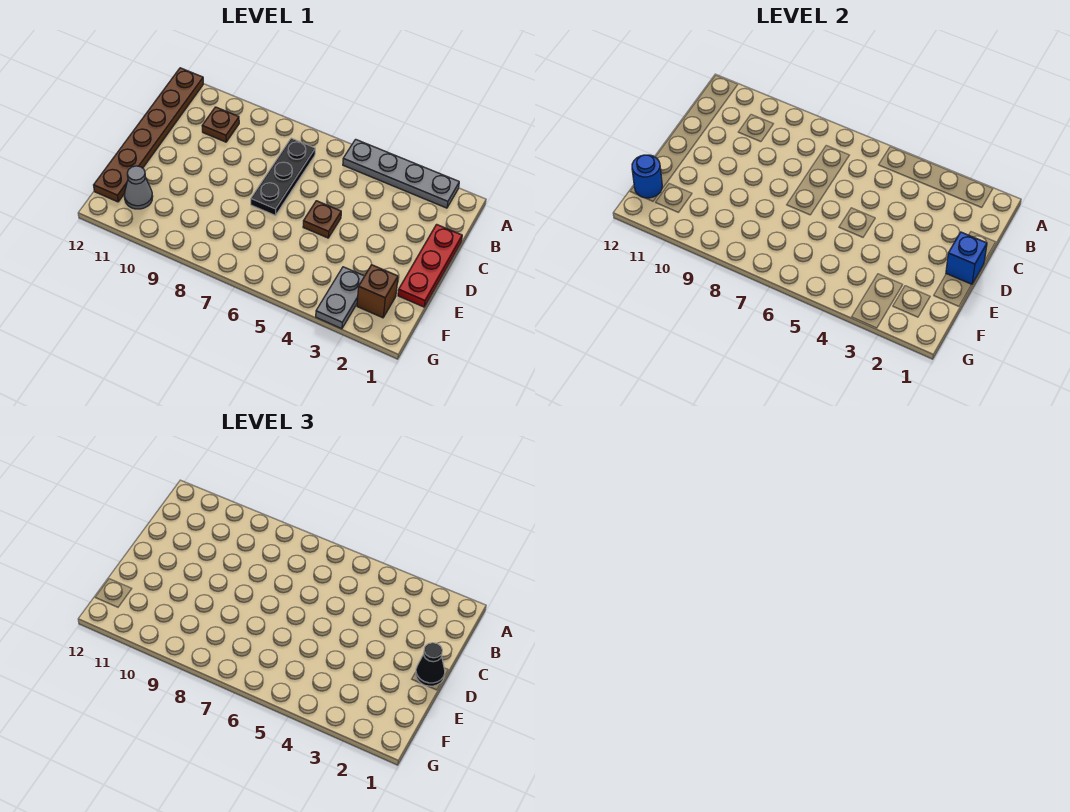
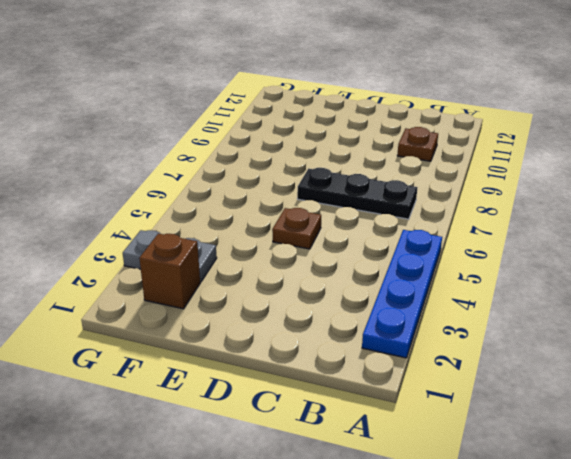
blue 1x4 plate [362,230,442,358] -> grey 1x4 plate [343,139,459,208]
none -> brown 1x6 plate [94,68,203,202]
none -> red 1x3 plate [398,224,462,307]
none -> grey 1x1 cone [124,166,153,209]

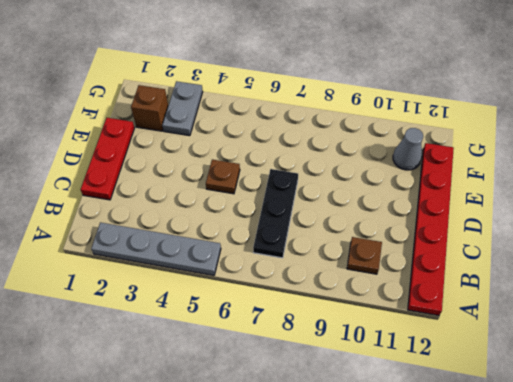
red 1x6 plate [408,143,454,316] -> brown 1x6 plate [94,68,203,202]
none -> blue 1x1 brick [946,232,987,284]
none -> blue 1x1 round brick [632,155,662,198]
none -> black 1x1 cone [416,643,445,686]

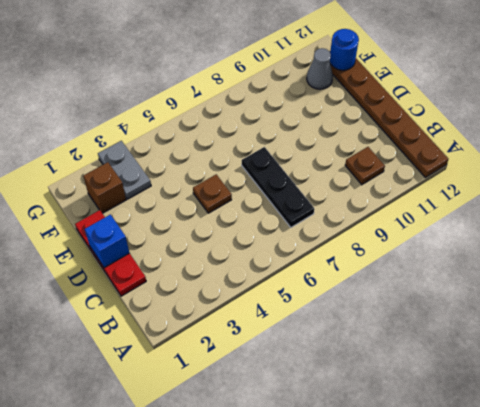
none -> grey 1x4 plate [343,139,459,208]
none -> black 1x1 cone [416,643,445,686]

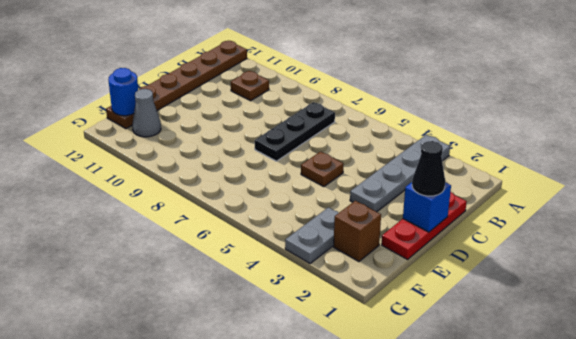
grey 1x4 plate [350,135,450,212] -> grey 1x4 plate turned to [343,139,459,208]

